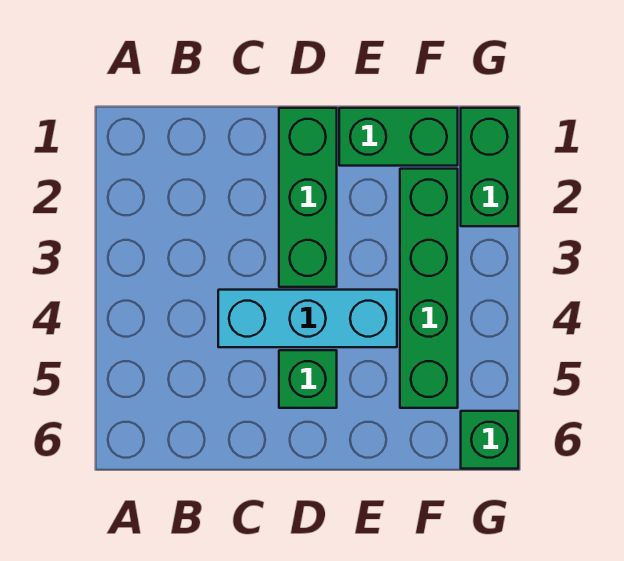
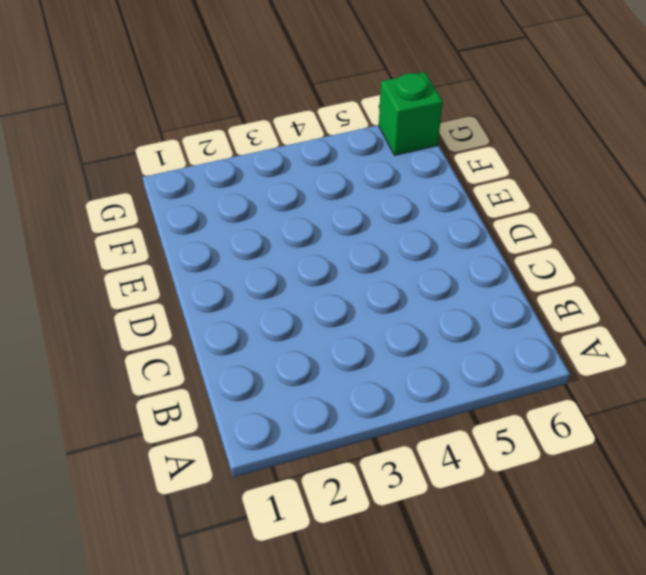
none -> cyan 1x3 brick [218,290,397,347]
none -> green 1x3 brick [279,108,337,287]

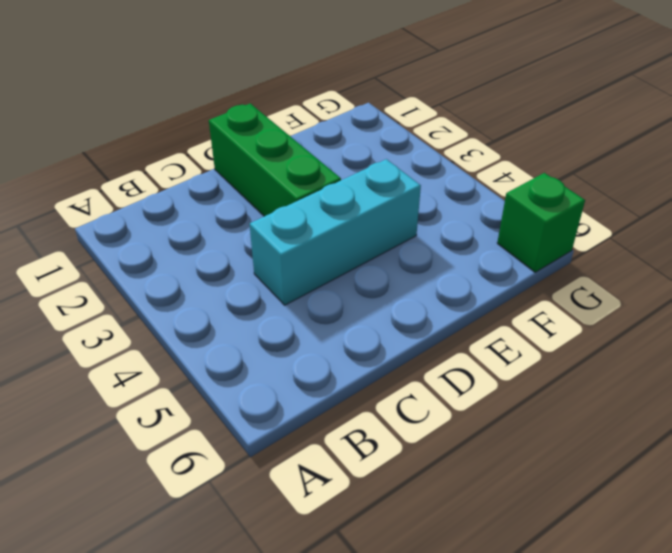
none -> green 1x1 brick [279,350,337,408]
none -> green 1x2 brick [339,108,458,166]

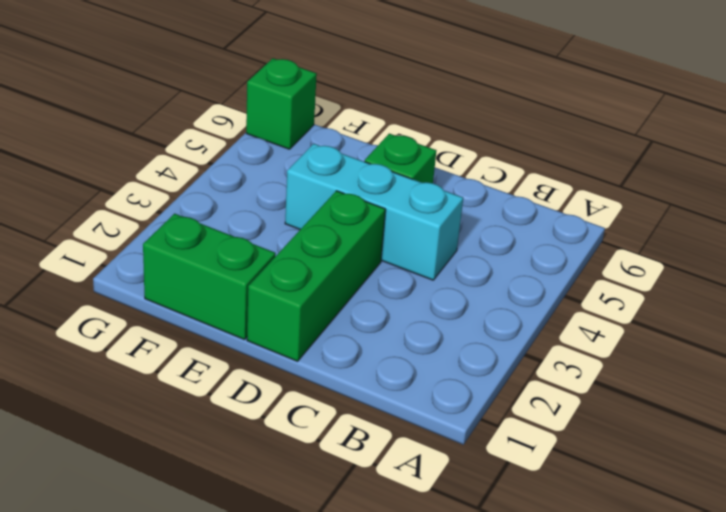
none -> green 1x4 brick [400,169,458,408]
none -> green 1x2 brick [461,108,518,226]

